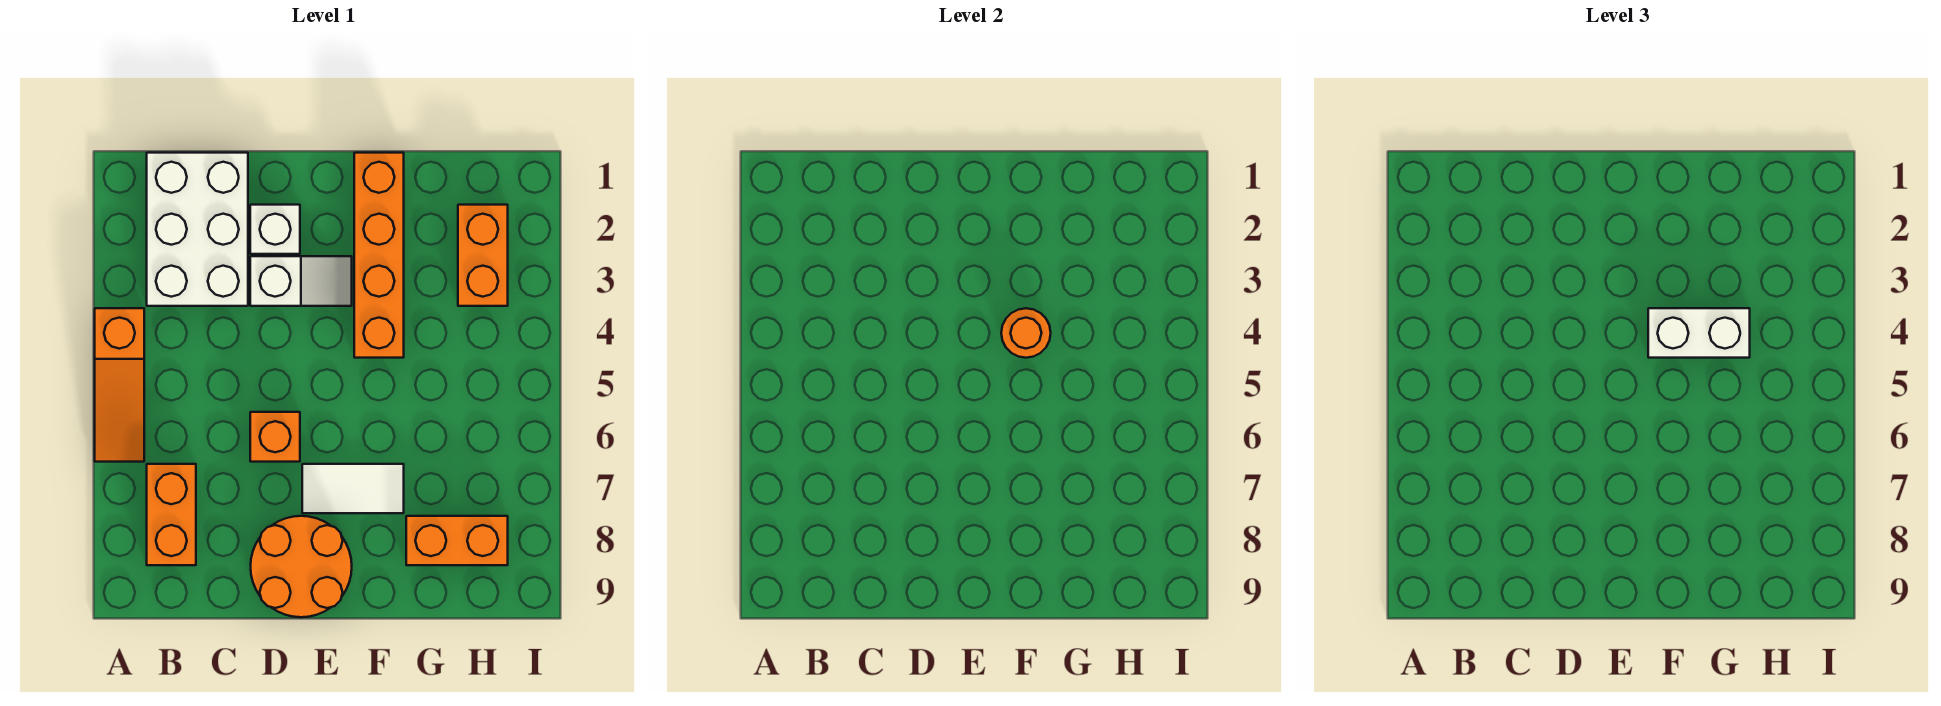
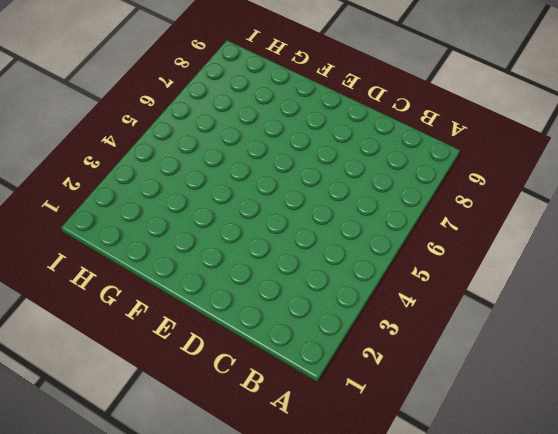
none -> orange 1x3 slope [95,308,144,462]
none -> white 2x3 brick [147,153,248,306]
none -> orange 1x2 brick [147,464,196,565]

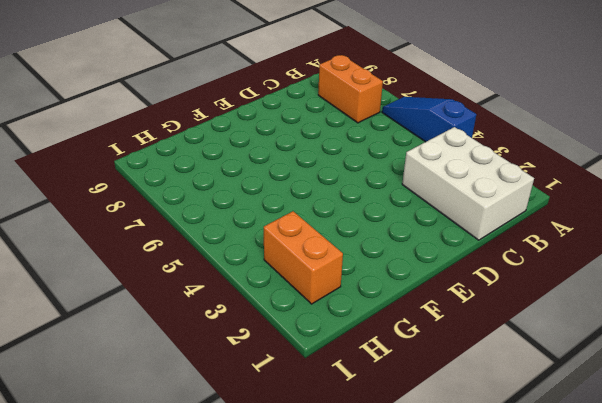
blue 1x3 slope [382,97,476,142] -> orange 1x3 slope [95,308,144,462]
none -> white 1x1 brick [250,205,300,254]
none -> white 1x2 slope [250,256,352,306]
none -> orange 1x1 brick [250,412,300,462]

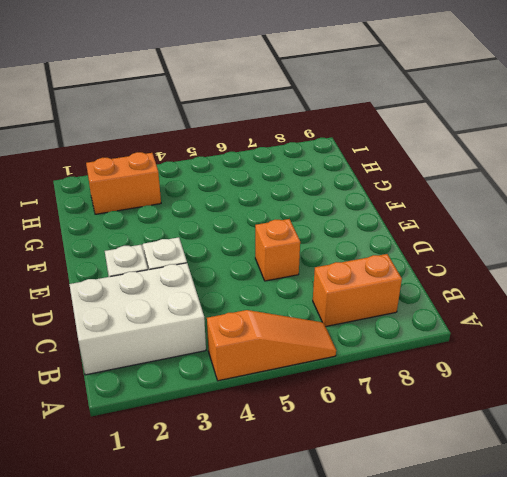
none -> orange 2x2 round brick [251,516,352,617]
none -> white 1x2 tile [302,464,404,513]
none -> orange 1x4 brick [354,153,404,358]

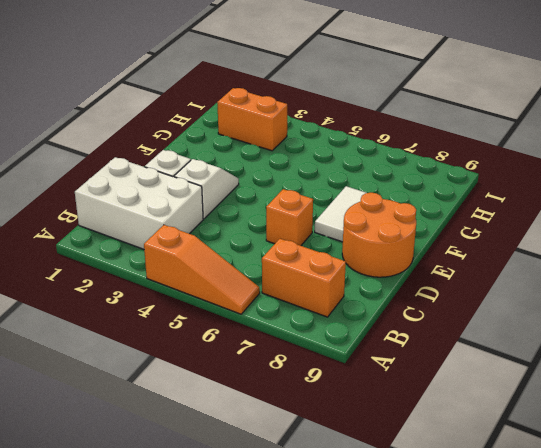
none -> orange 1x4 brick [354,153,404,358]
none -> orange 1x2 brick [406,516,508,565]
none -> orange 1x1 round brick [1001,308,1051,358]

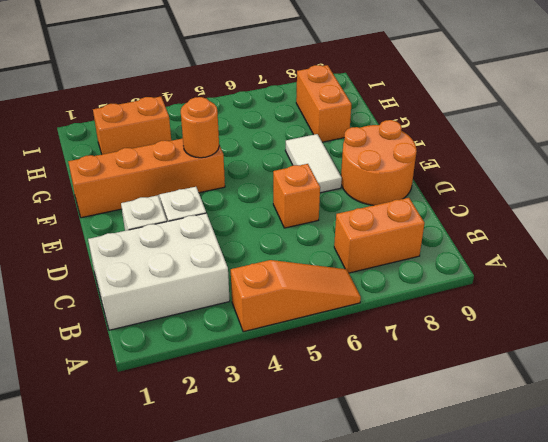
none -> white 1x2 brick [1648,308,1750,358]

